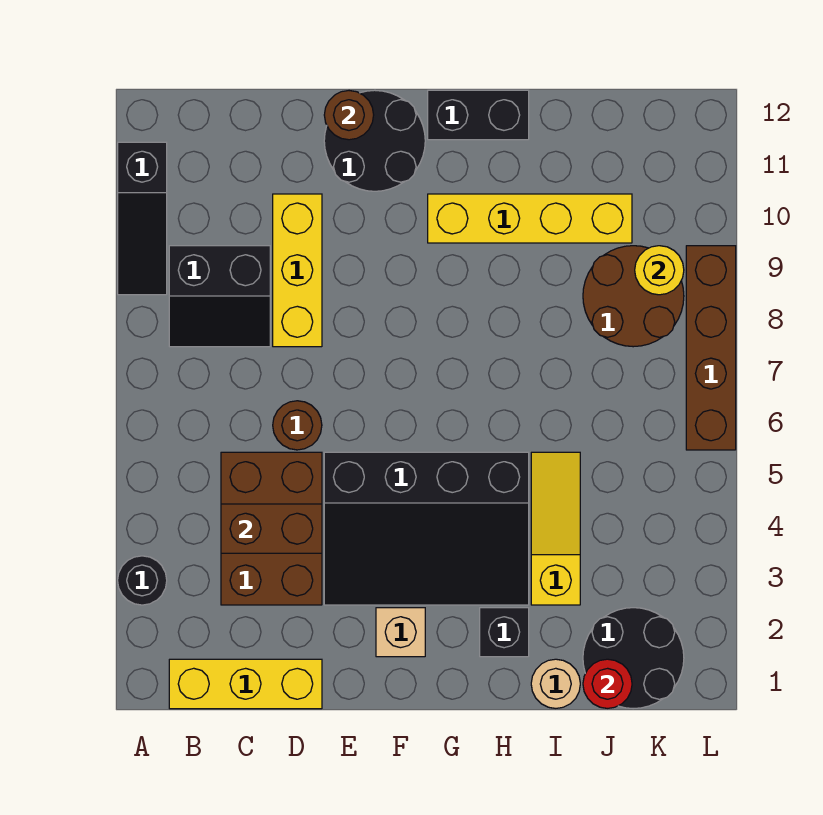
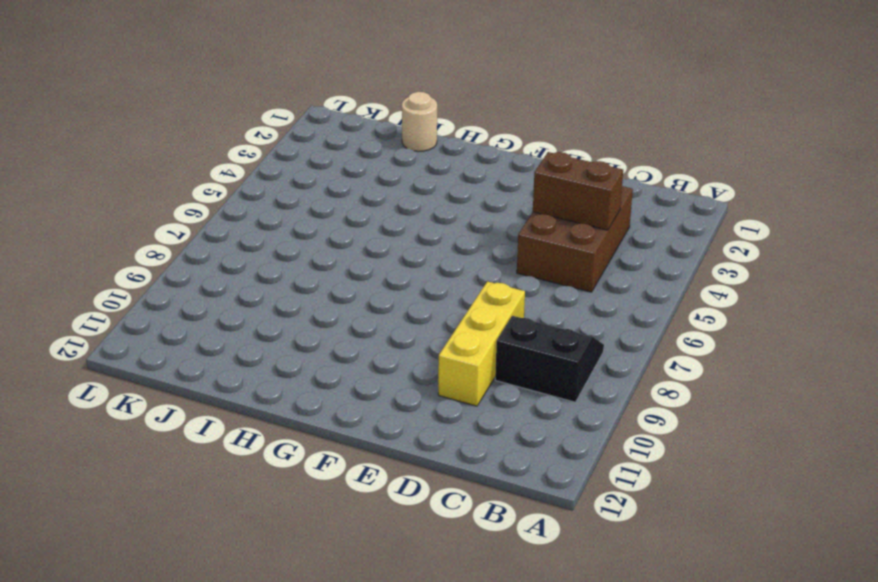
none -> black 1x1 round brick [118,556,167,605]
none -> black 1x3 slope [118,142,167,295]
none -> yellow 1x3 brick [169,659,322,709]

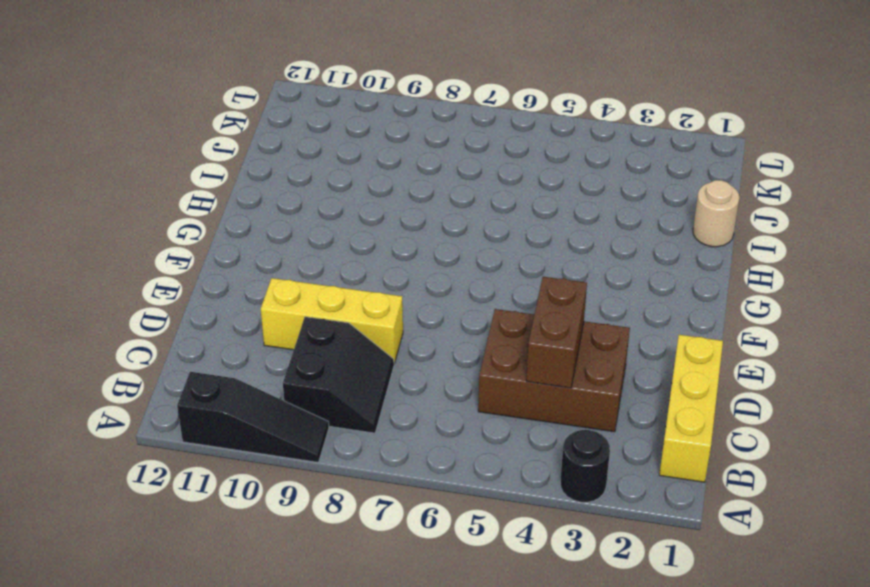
none -> brown 1x1 round brick [273,401,322,450]
none -> black 3x4 slope [324,452,529,605]
none -> black 2x2 round brick [324,90,425,191]

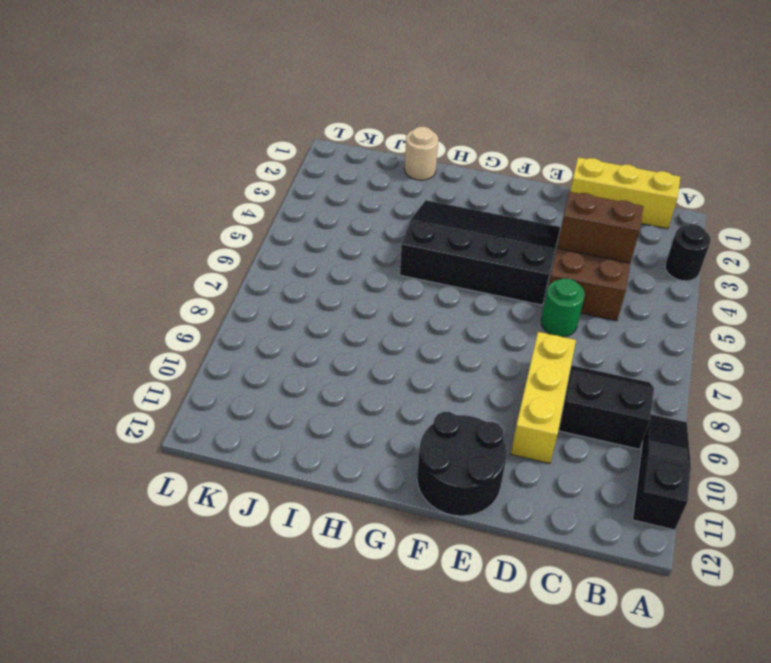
green 1x1 round brick [541,278,585,337] -> brown 1x1 round brick [273,401,322,450]
none -> tan 1x1 brick [376,608,425,657]
none -> yellow 1x4 brick [428,194,632,243]
none -> black 1x2 brick [428,90,529,140]

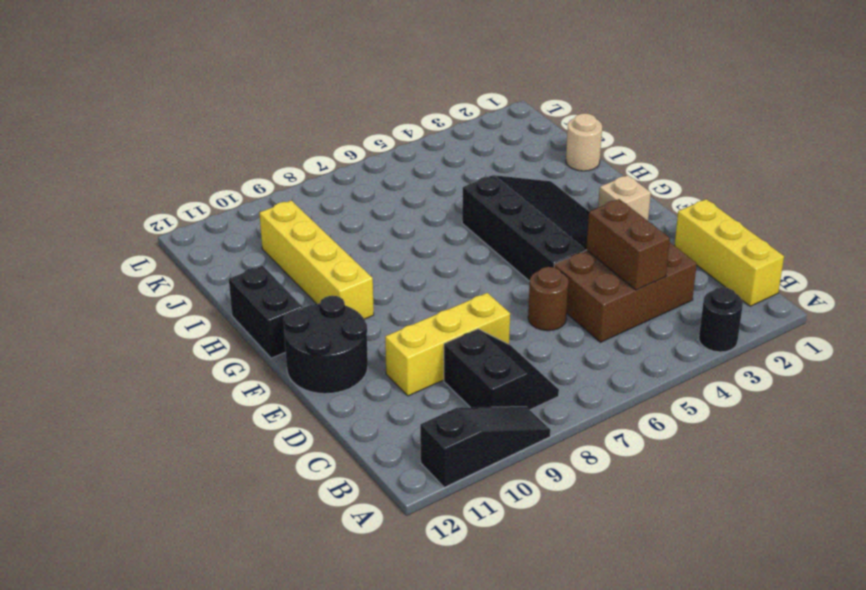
none -> black 1x1 brick [480,608,529,657]
none -> yellow 1x3 slope [531,452,580,605]
none -> black 2x2 round brick [583,608,684,709]

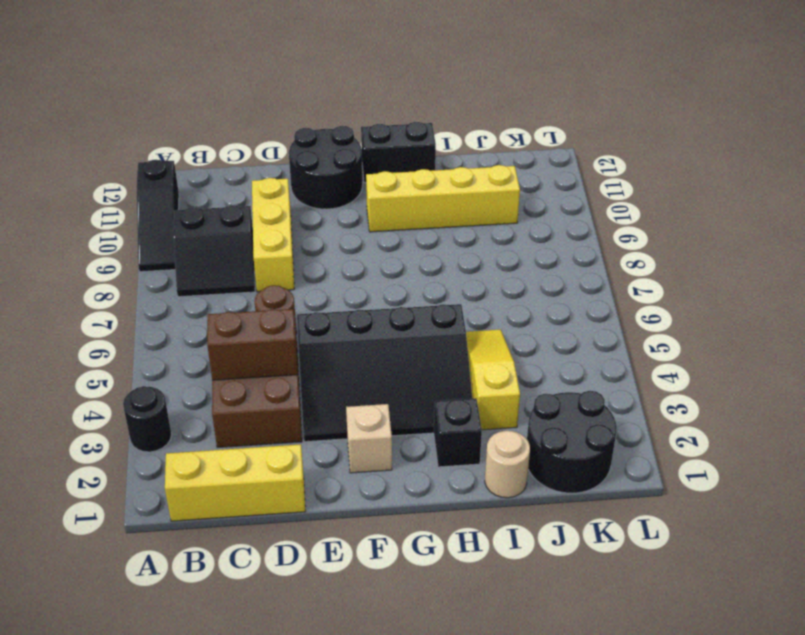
none -> brown 2x2 round brick [583,246,684,347]
none -> brown 1x4 brick [686,246,736,450]
none -> brown 1x1 round brick [324,91,374,140]

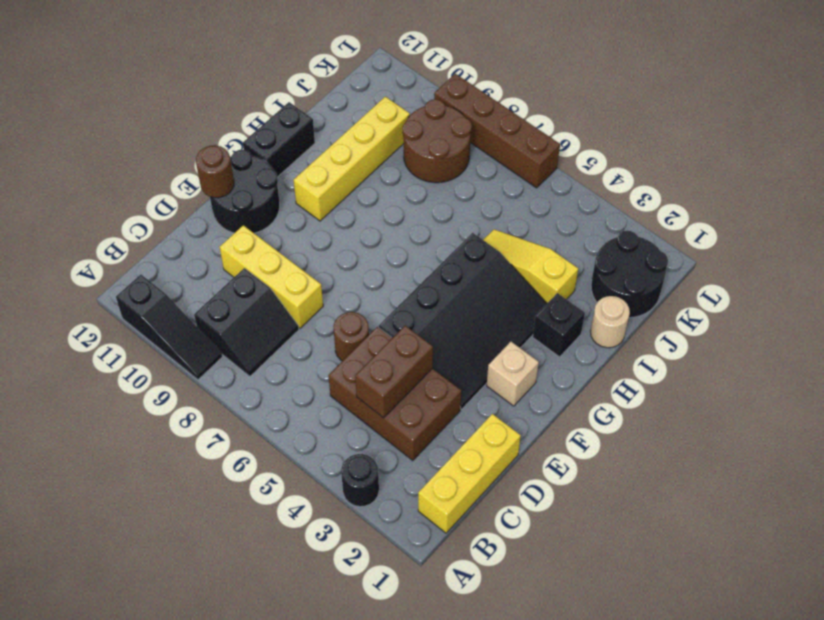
none -> red 1x1 round brick [583,659,632,708]
none -> yellow 1x1 round brick [635,246,684,295]

